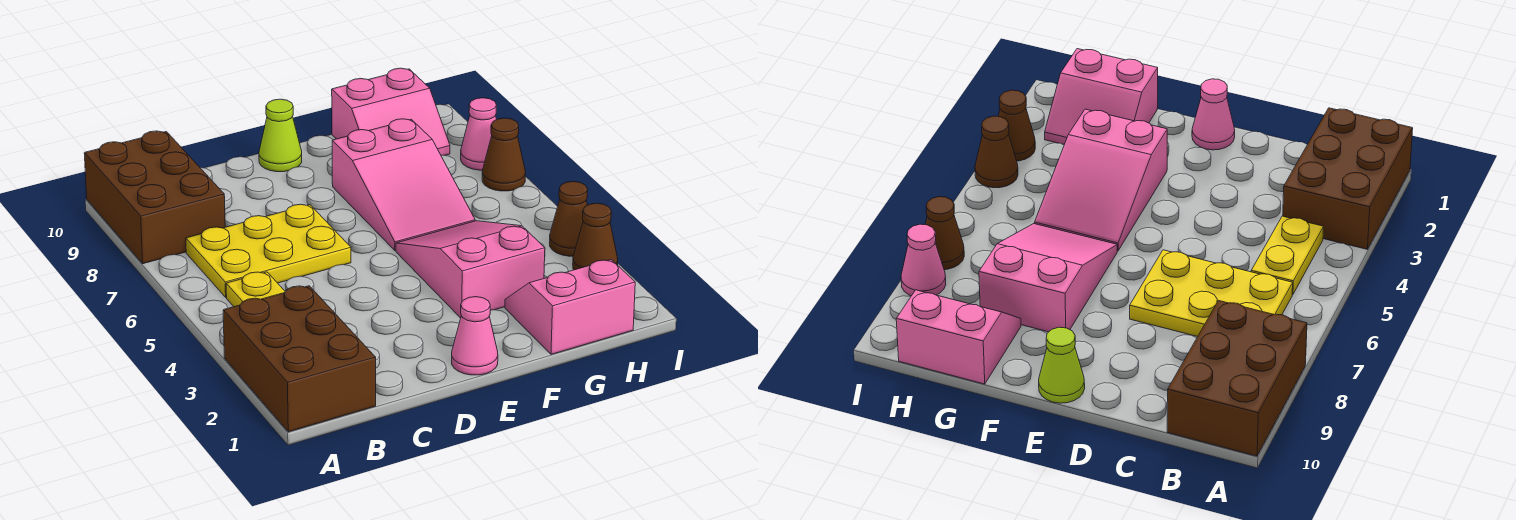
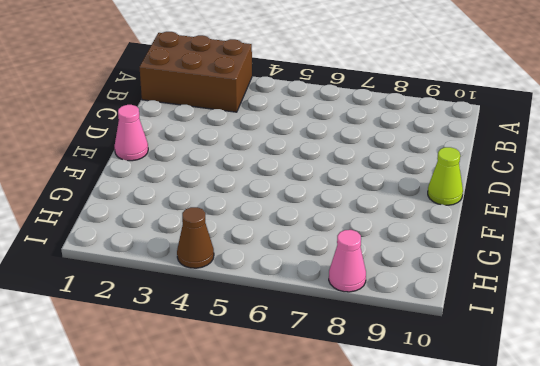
none -> brown 2x3 brick [84,131,225,264]
none -> yellow 1x2 plate [226,272,285,307]
none -> yellow 2x3 plate [186,204,351,297]

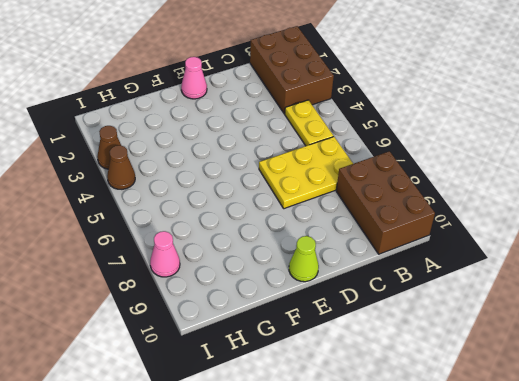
none -> pink 2x3 slope [396,221,545,318]
none -> pink 2x3 slope [332,119,475,250]
none -> pink 2x2 slope [505,260,635,354]

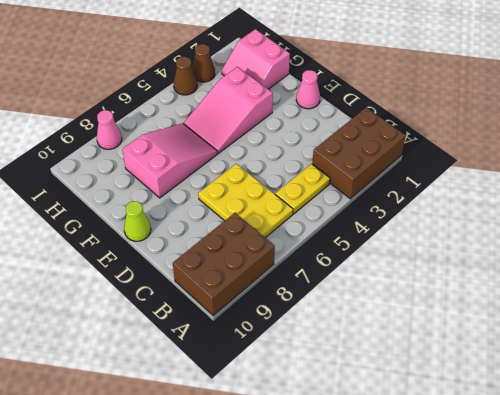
none -> pink 2x2 slope [332,68,450,155]
none -> brown 1x1 cone [482,118,525,191]

